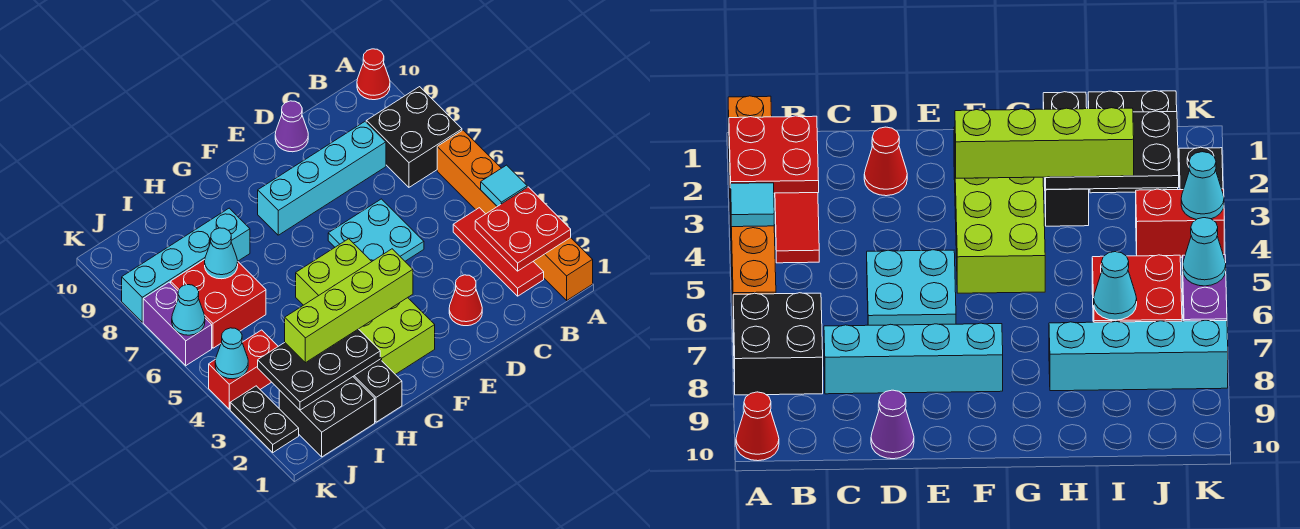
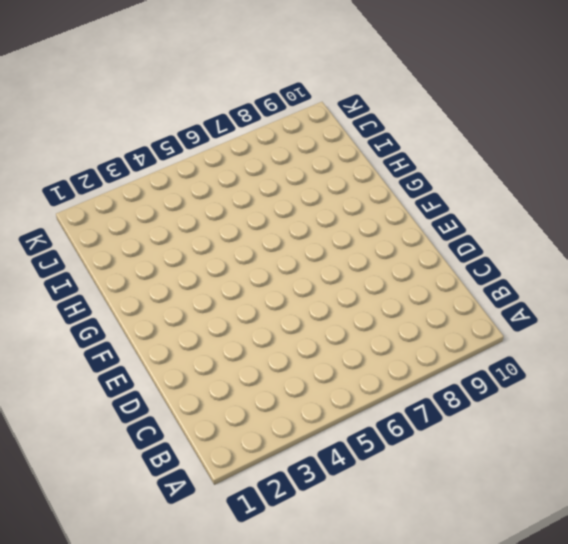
none -> orange 1x6 brick [437,130,593,300]
none -> black 2x2 brick [366,87,462,187]
none -> red 1x1 cone [357,49,390,100]

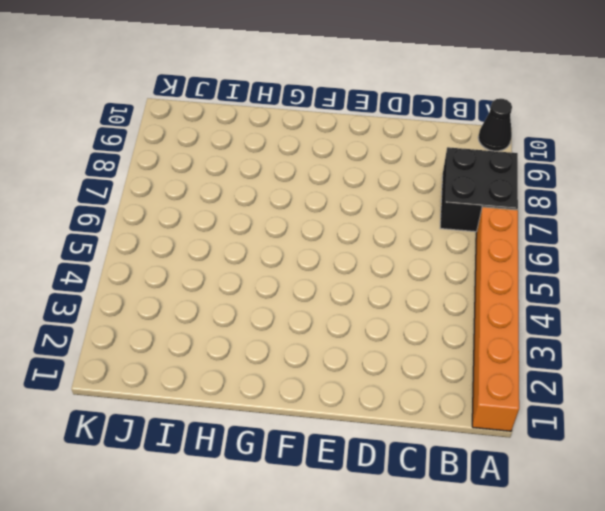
black 1x1 cone [478,99,512,151] -> red 1x1 cone [357,49,390,100]
none -> red 1x3 tile [453,208,544,296]
none -> cyan 1x4 brick [258,122,386,235]
none -> red 1x1 cone [449,275,482,326]

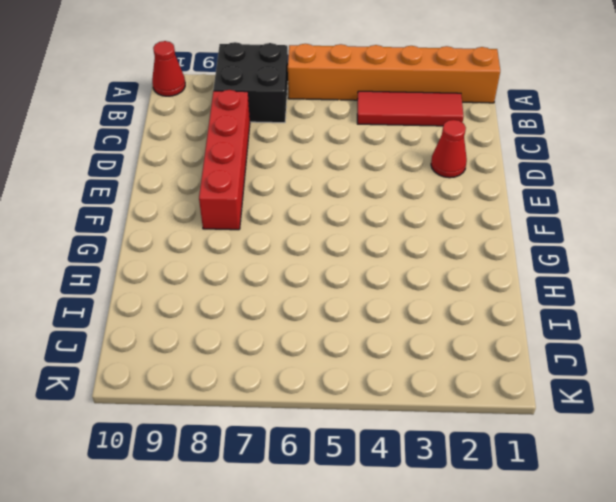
red 1x4 brick [199,90,250,230] -> cyan 1x4 brick [258,122,386,235]
none -> cyan 2x2 plate [328,199,424,261]
none -> purple 1x1 cone [275,101,308,152]
none -> lime 2x4 brick [296,239,435,374]

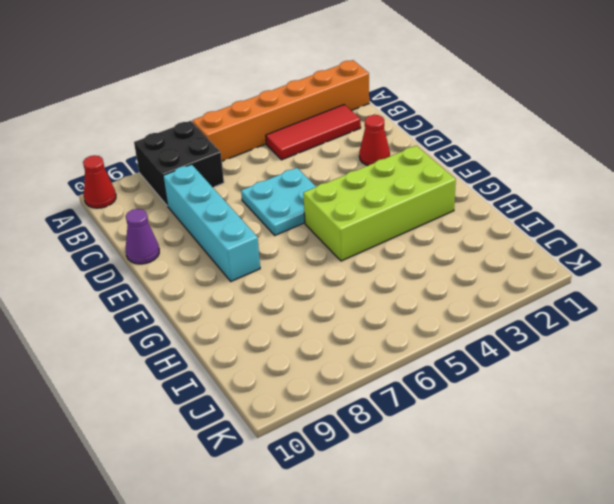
none -> black 1x3 brick [353,360,402,422]
none -> cyan 1x4 brick [122,208,250,322]
none -> black 2x2 brick [279,377,375,457]

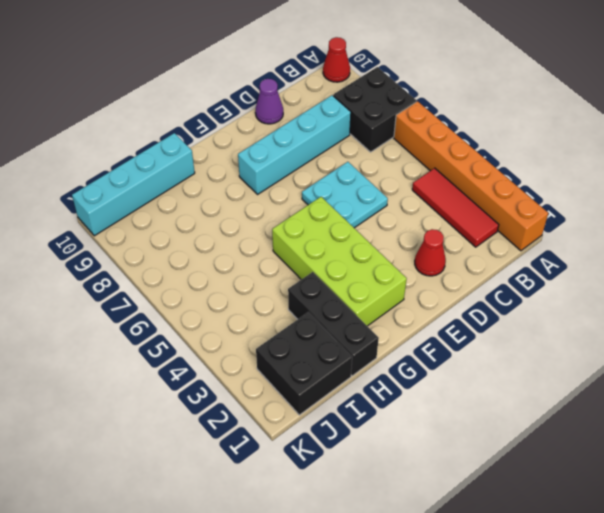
cyan 1x4 brick [72,133,195,236] -> cyan 1x4 brick moved to [122,208,250,322]
none -> red 2x2 brick [171,259,266,348]
none -> red 1x2 brick [209,330,278,409]
none -> black 1x2 plate [230,386,299,452]

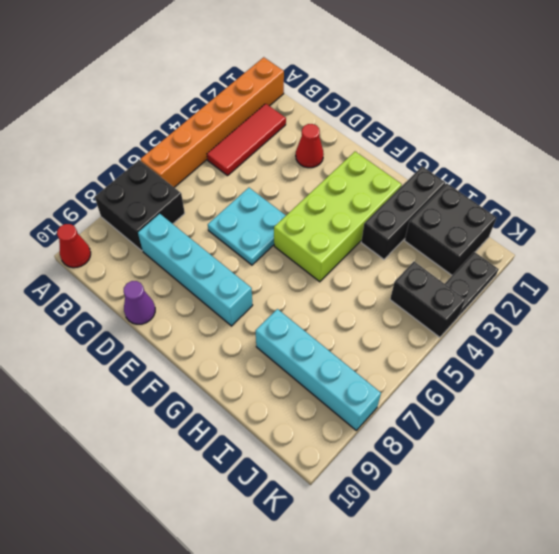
black 1x2 brick [390,262,466,337] -> red 1x2 brick [209,330,278,409]
none -> red 2x2 brick [171,259,266,348]
none -> purple 1x2 brick [143,282,212,366]
none -> red 2x2 plate [475,187,571,271]

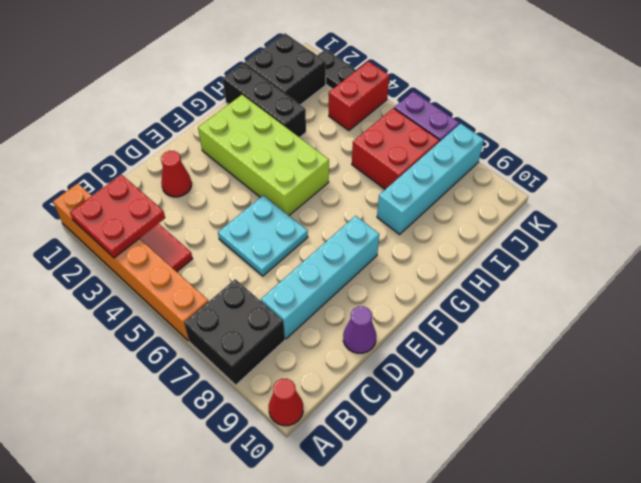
none -> cyan 1x1 tile [481,165,527,207]
none -> black 2x3 plate [258,329,380,410]
none -> cyan 1x1 cone [205,228,238,279]

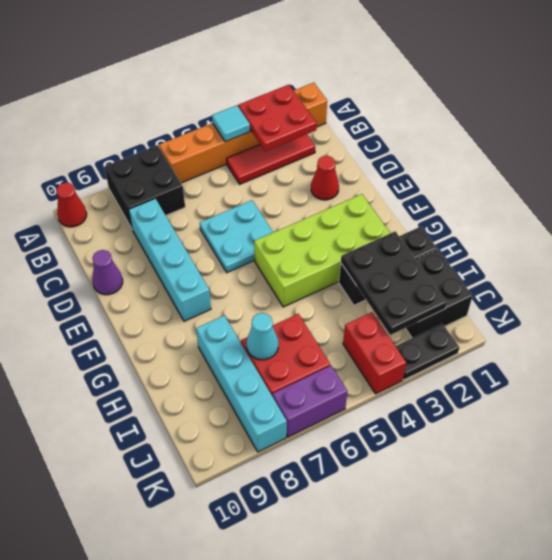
none -> cyan 1x1 cone [215,328,248,379]
none -> cyan 1x1 cone [172,285,205,335]
none -> lime 1x4 brick [285,249,413,363]

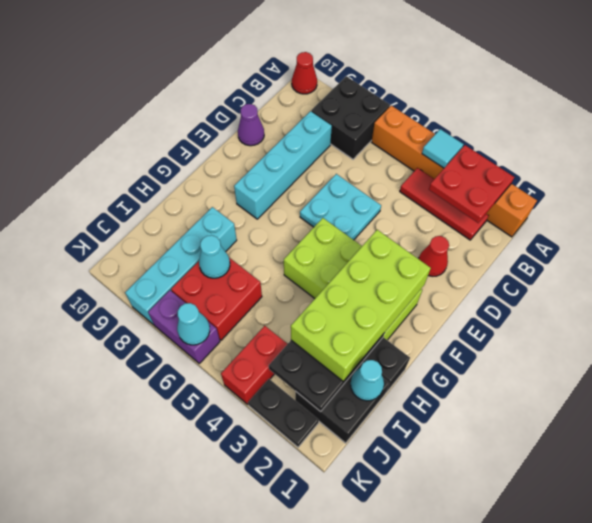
lime 2x4 brick [291,230,431,381] -> lime 1x4 brick [285,249,413,363]
cyan 1x1 cone [351,360,384,401] -> cyan 1x1 cone moved to [215,328,248,379]

